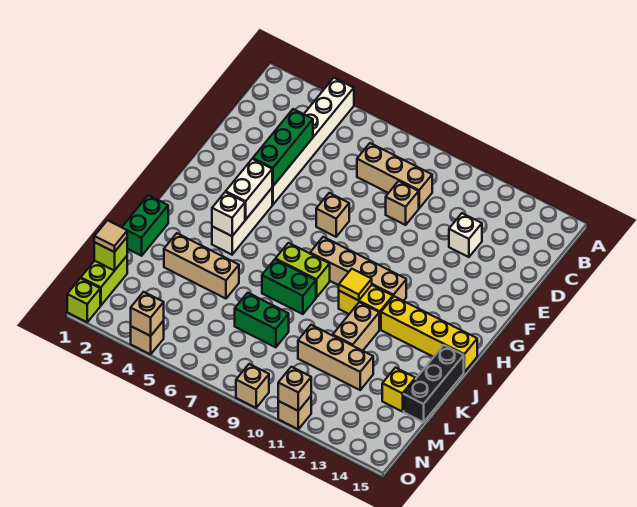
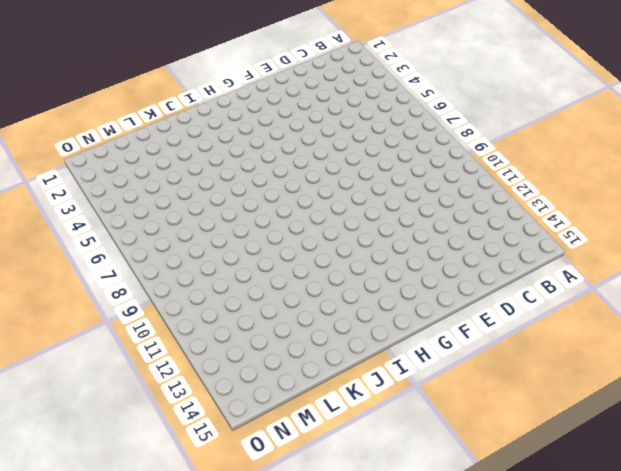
none -> white 1x6 brick [272,78,354,205]
none -> tan 1x3 brick [357,143,432,208]
none -> tan 1x1 brick [386,181,419,225]
none -> white 1x1 brick [449,213,482,257]

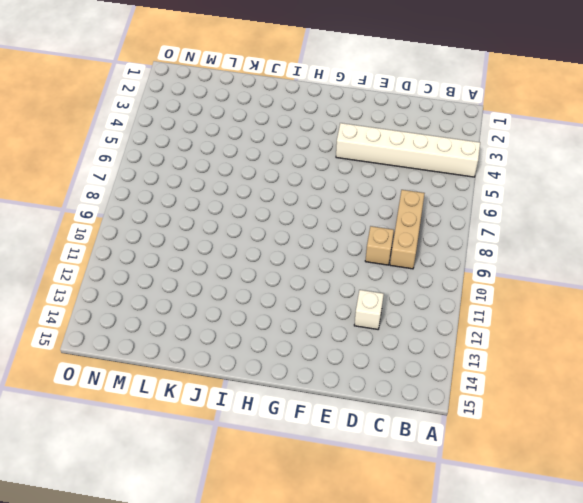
none -> tan 1x1 brick [316,193,349,237]
none -> white 1x3 brick [212,188,272,255]
none -> tan 1x4 brick [310,237,406,301]
none -> lime 1x2 brick [275,243,330,297]

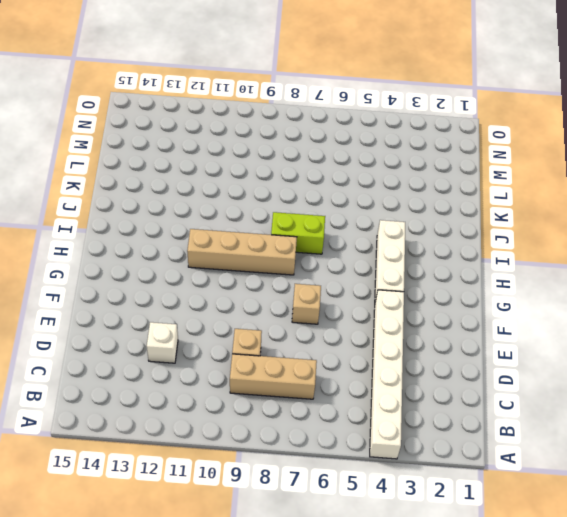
none -> yellow 1x2 brick [339,285,393,330]
none -> yellow 1x4 brick [381,296,477,372]
none -> green 1x2 brick [122,195,168,256]
none -> green 1x2 brick [262,260,316,314]

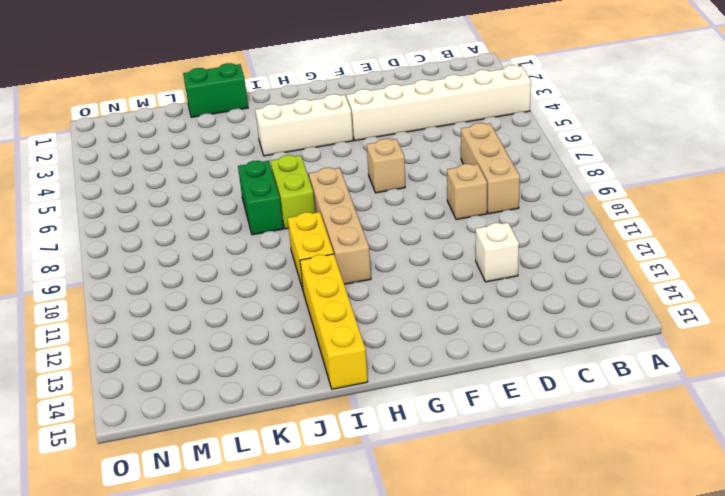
none -> tan 1x2 brick [333,302,379,351]
none -> black 1x3 brick [404,345,464,422]
none -> tan 1x3 brick [164,233,239,299]
none -> green 1x2 brick [235,293,289,347]

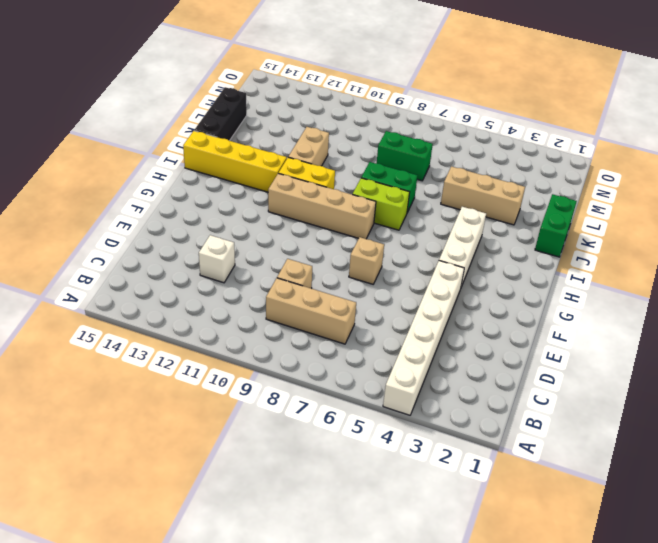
none -> tan 1x3 brick [298,325,373,390]
none -> yellow 1x1 brick [382,368,415,412]
none -> lime 1x2 brick [81,256,127,306]
none -> lime 1x1 brick [67,278,100,322]

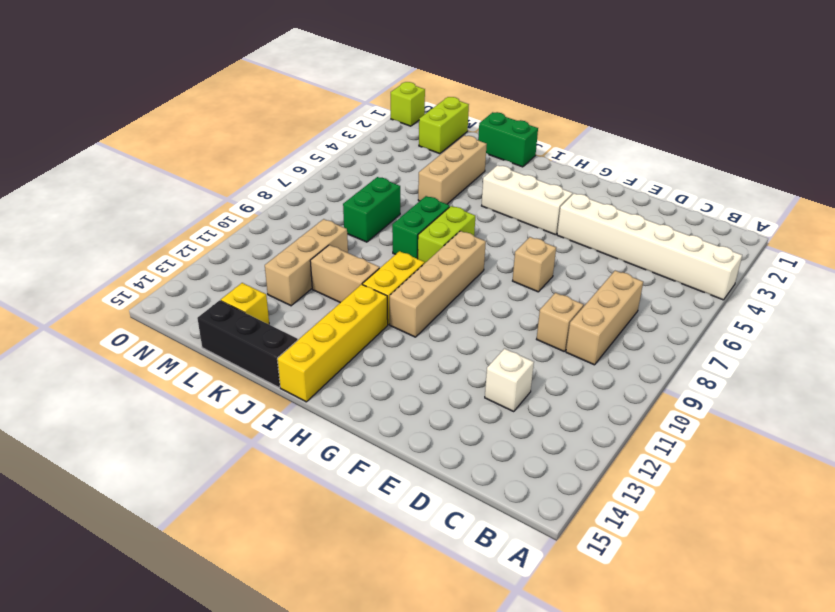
lime 1x2 brick [419,97,469,154] -> lime 1x2 brick turned to [81,256,127,306]
none -> tan 1x1 brick [131,321,164,354]
none -> tan 1x1 brick [236,364,269,408]
none -> tan 1x1 brick [278,396,311,429]
none -> green 1x3 brick [253,109,313,186]

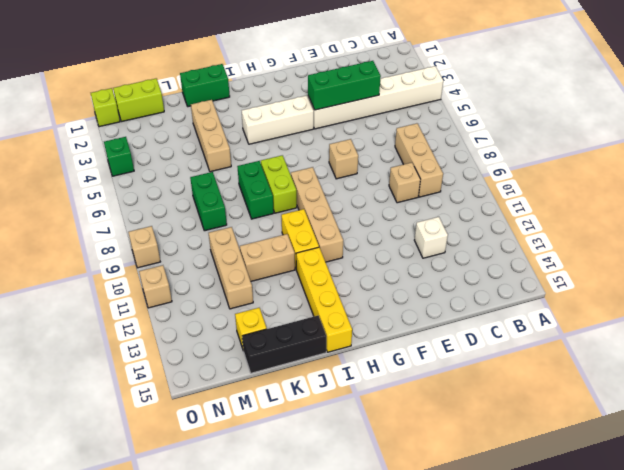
green 1x1 brick [104,137,134,176] -> tan 1x1 brick [131,321,164,354]
none -> white 1x2 brick [226,159,272,219]
none -> white 1x1 brick [212,192,245,236]
none -> yellow 1x1 tile [339,269,372,301]
none -> lime 1x1 brick [94,238,127,271]

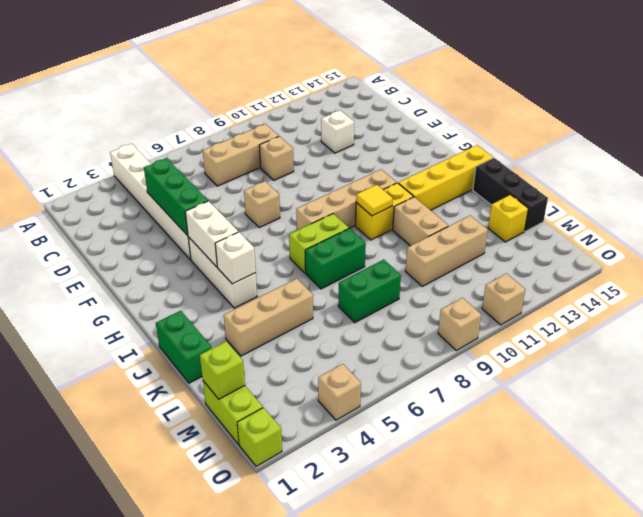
none -> tan 1x1 brick [131,292,164,336]
none -> tan 1x1 brick [278,367,311,411]
none -> tan 1x1 tile [94,220,127,252]

